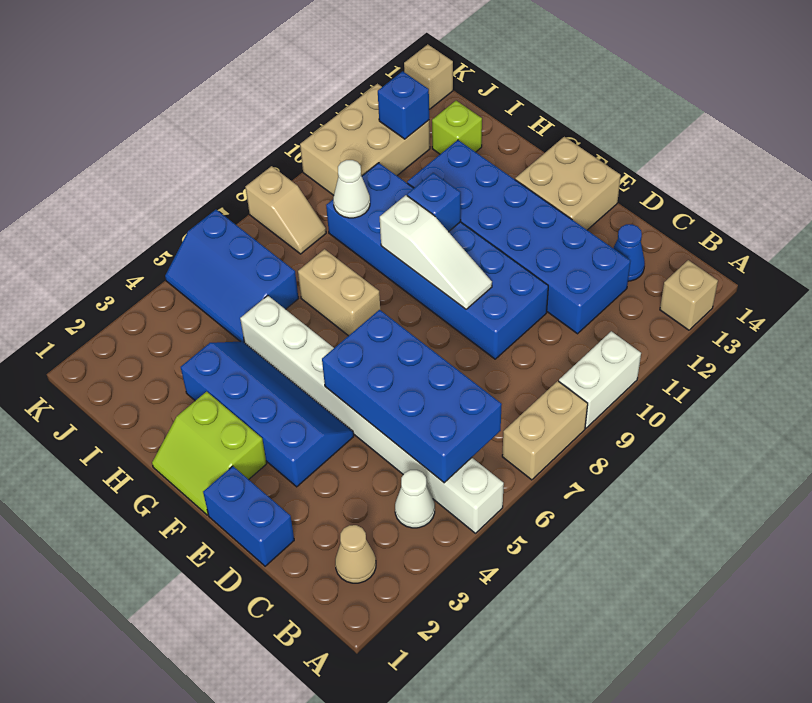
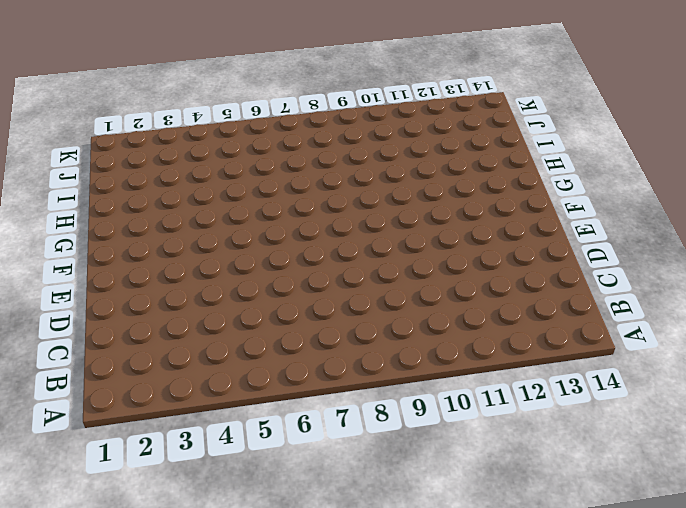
none -> white 1x8 brick [240,296,504,533]
none -> tan 1x2 brick [502,381,588,480]
none -> white 1x2 brick [559,331,641,428]

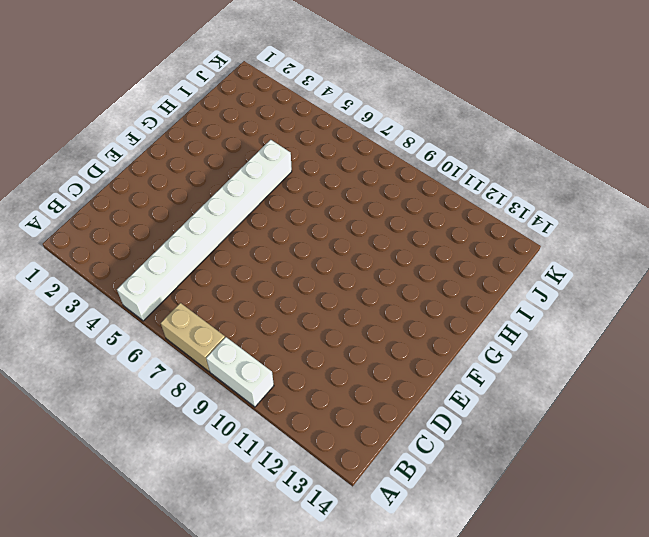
none -> tan 1x1 brick [660,260,718,330]
none -> tan 1x1 cone [335,525,376,583]
none -> white 1x1 cone [395,470,435,528]

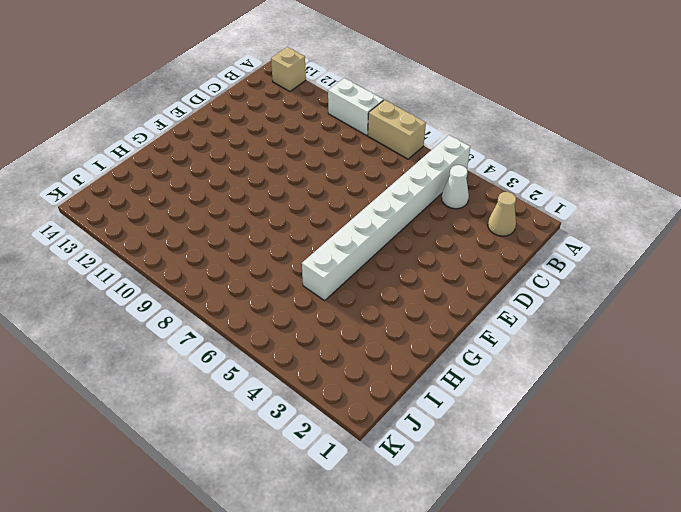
none -> blue 2x6 brick [407,140,631,334]
none -> blue 1x1 cone [613,224,645,281]
none -> blue 1x2 brick [203,466,294,566]

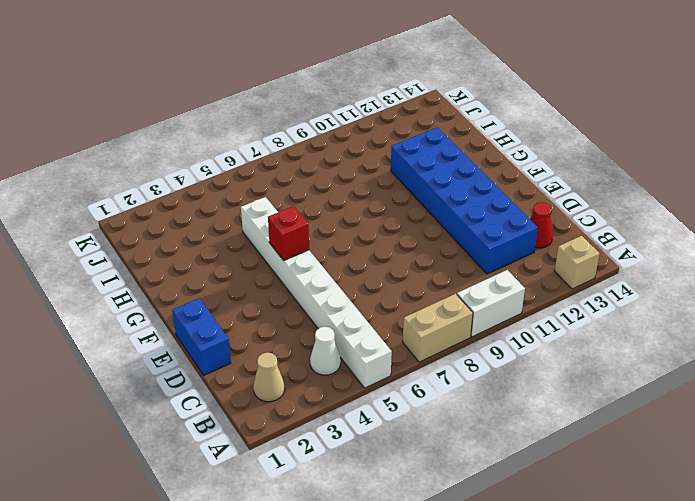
red 1x1 cone [530,202,553,248] -> blue 1x1 cone [613,224,645,281]
red 1x1 brick [268,206,309,260] -> none
none -> blue 2x6 brick [326,163,548,359]
none -> blue 2x4 slope [181,341,354,487]
none -> tan 2x2 brick [515,137,621,230]

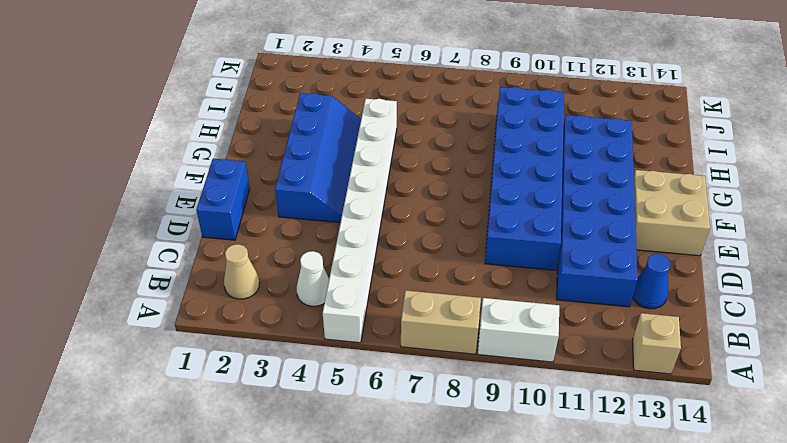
none -> lime 2x2 slope [152,392,267,515]
none -> tan 1x2 brick [298,249,380,336]
none -> blue 2x3 slope [165,210,298,342]

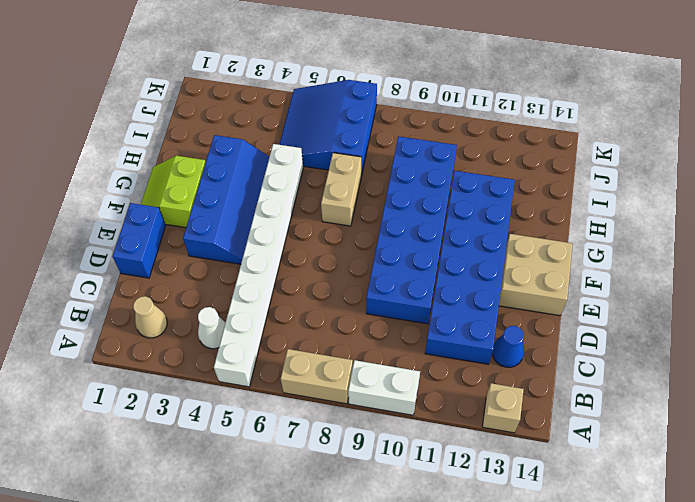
blue 3x3 slope [279,80,377,175] -> blue 2x3 slope [165,210,298,342]
none -> lime 1x1 brick [432,101,482,154]
none -> tan 1x2 slope [246,166,326,254]
none -> tan 2x3 brick [300,84,430,195]

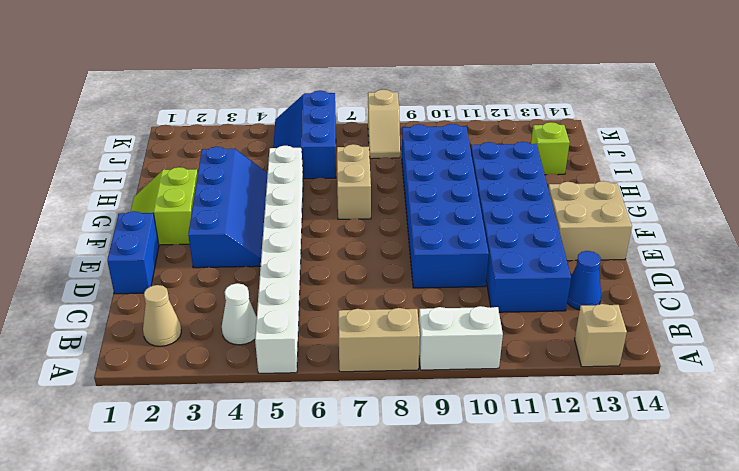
none -> tan 2x3 brick [300,84,430,195]
none -> tan 1x1 brick [404,44,453,109]
none -> blue 2x4 brick [322,310,502,483]

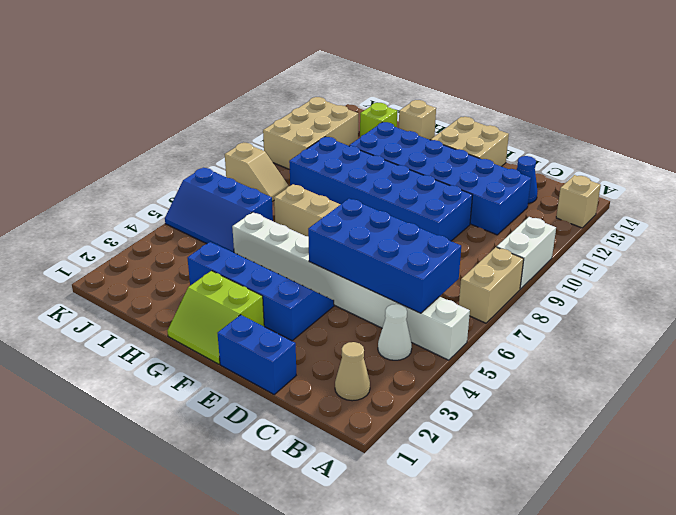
tan 1x1 brick [399,100,436,140] -> tan 1x1 brick moved to [404,44,453,109]
none -> white 1x3 slope [380,195,492,309]
none -> blue 1x1 brick [407,173,461,232]
none -> white 1x1 cone [333,160,370,218]

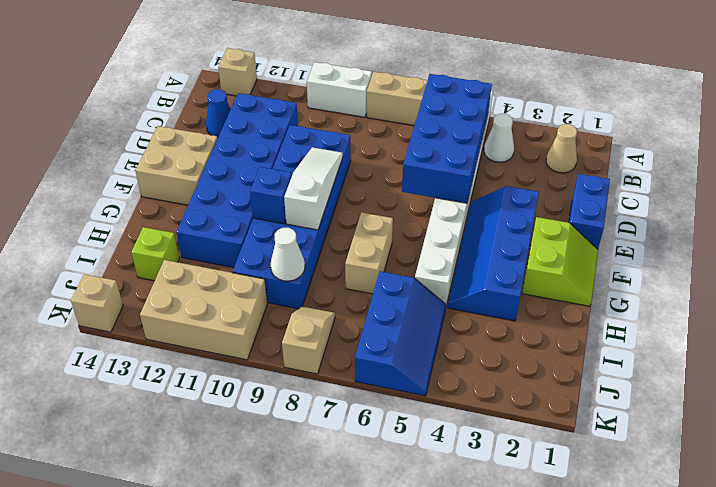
none -> blue 1x1 brick [378,71,429,139]

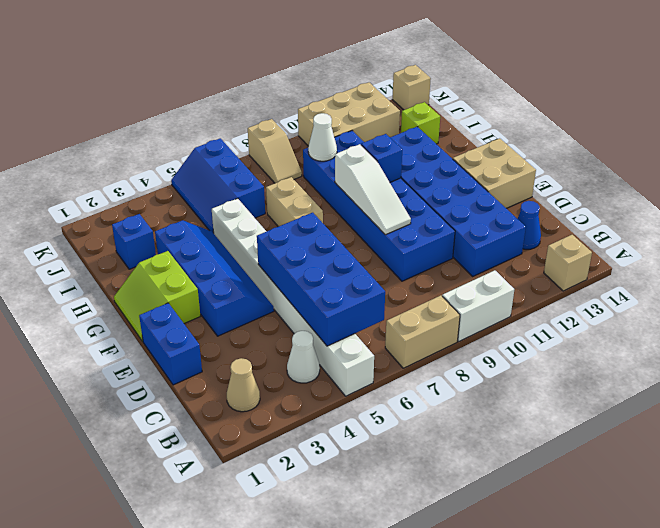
blue 1x1 brick [112,214,156,269] -> blue 1x1 brick moved to [378,71,429,139]

